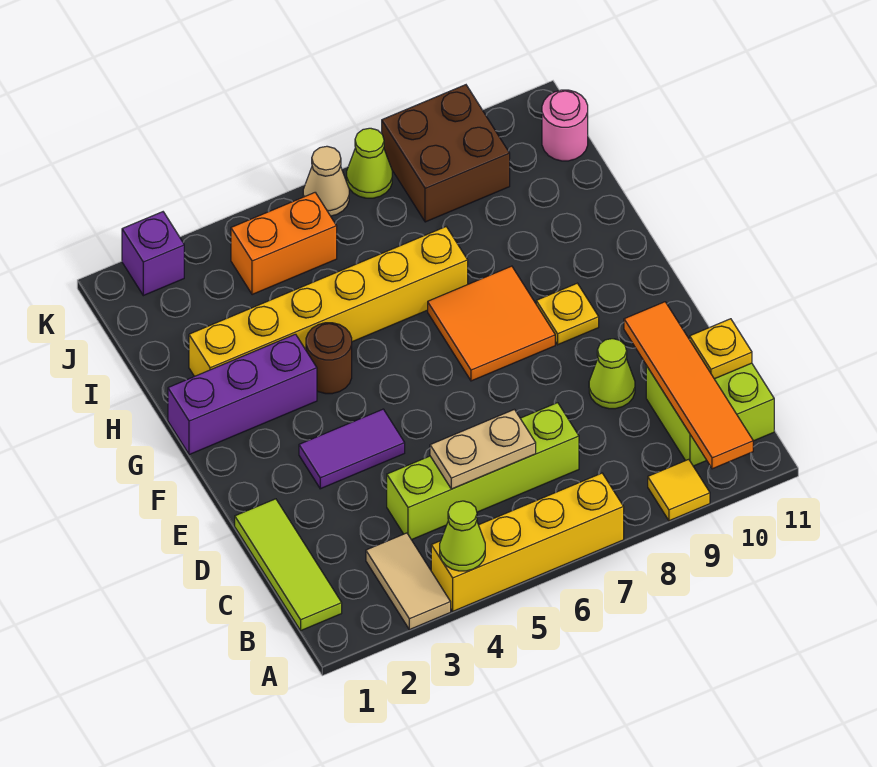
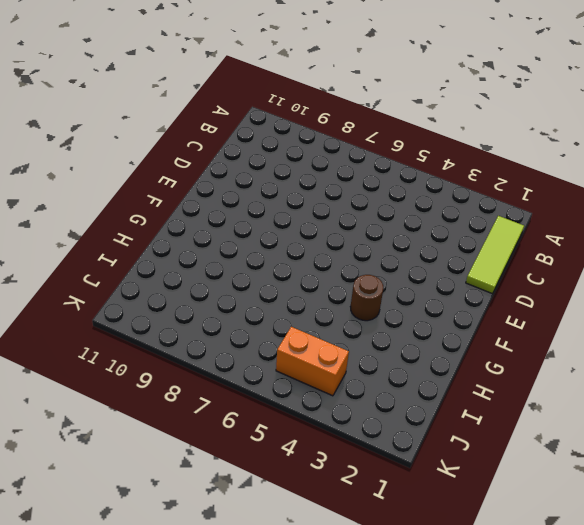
none -> tan 1x2 tile [366,533,451,630]
none -> yellow 1x4 brick [431,473,624,611]
none -> yellow 1x1 tile [648,459,710,521]

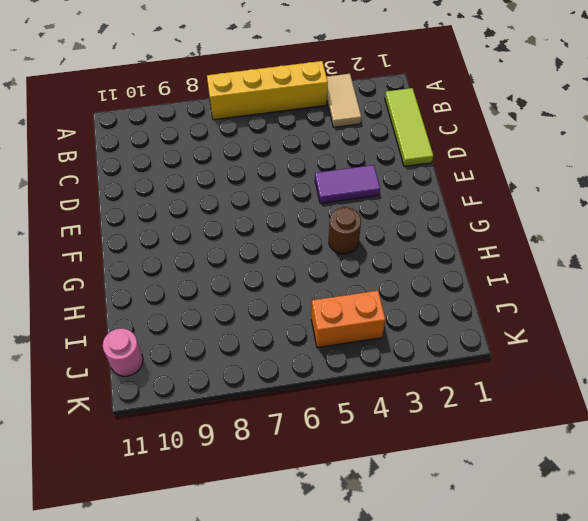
none -> yellow 1x1 tile [648,459,710,521]
none -> lime 2x2 brick [646,363,774,466]
none -> lime 1x4 brick [387,403,579,540]

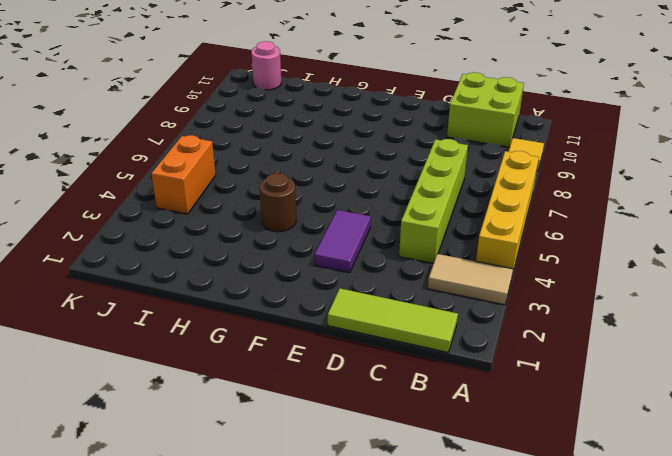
none -> lime 1x1 cone [589,339,635,409]
none -> orange 2x2 tile [428,266,555,381]
none -> yellow 1x1 plate [536,283,599,345]

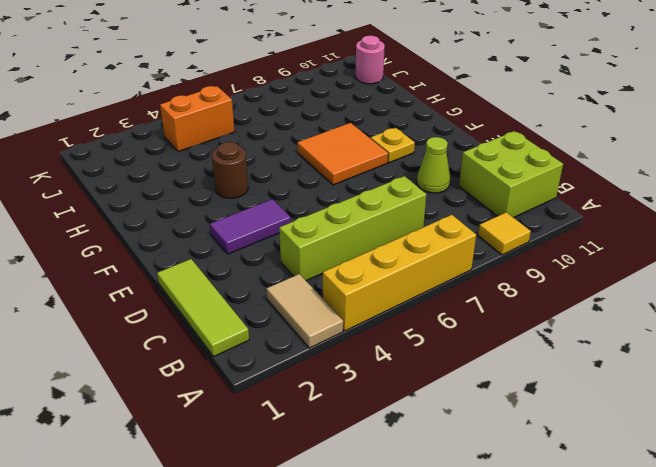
none -> purple 1x3 brick [168,334,317,455]
none -> yellow 1x6 brick [189,227,468,376]
none -> brown 2x2 brick [382,85,510,222]

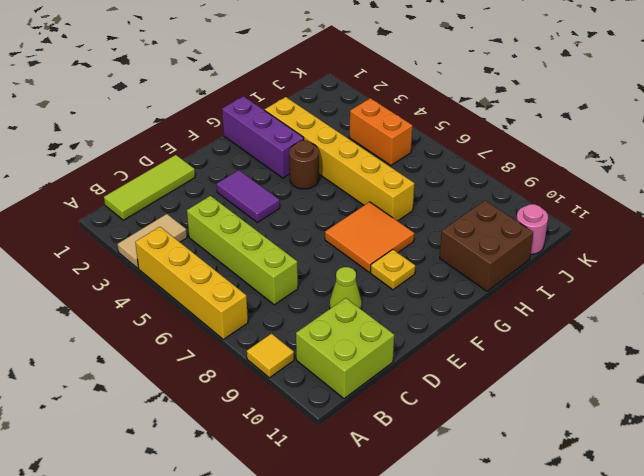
brown 2x2 brick [440,200,533,291] -> brown 2x2 brick moved to [382,85,510,222]
none -> purple 1x1 brick [122,212,184,296]
none -> tan 1x1 cone [303,146,349,216]
none -> lime 1x1 cone [347,128,392,198]

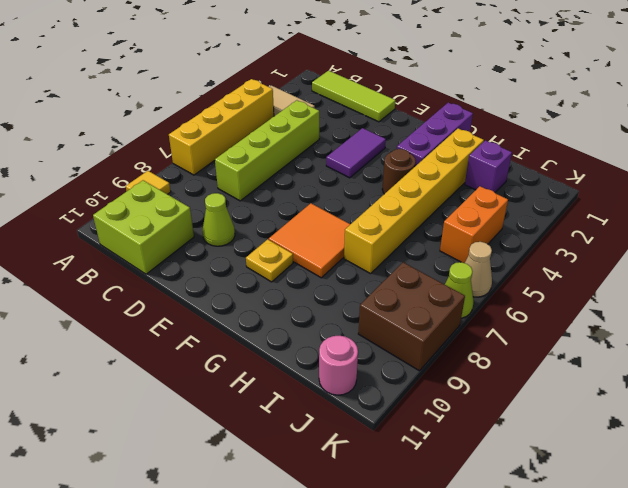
purple 1x1 brick [465,140,512,192] -> purple 1x1 brick moved to [122,212,184,296]
none -> lime 1x1 cone [440,501,485,571]
none -> orange 1x4 tile [624,302,753,469]
none -> tan 1x2 plate [430,409,536,489]

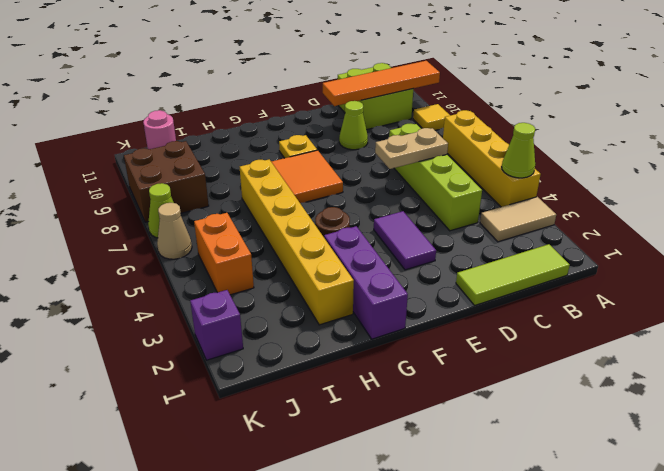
tan 1x2 plate [375,128,448,169] -> tan 1x2 plate turned to [430,409,536,489]
none -> yellow 1x1 plate [689,319,752,379]

